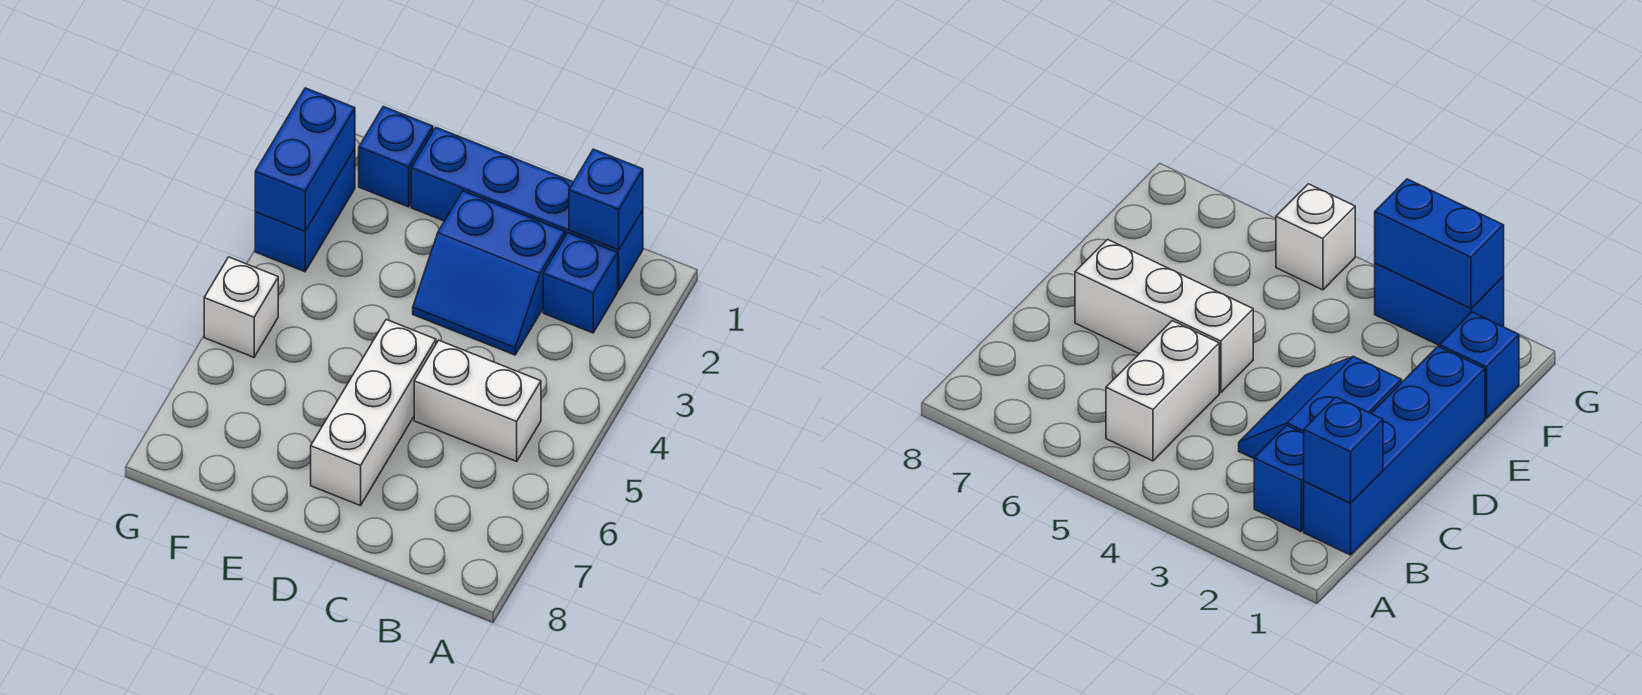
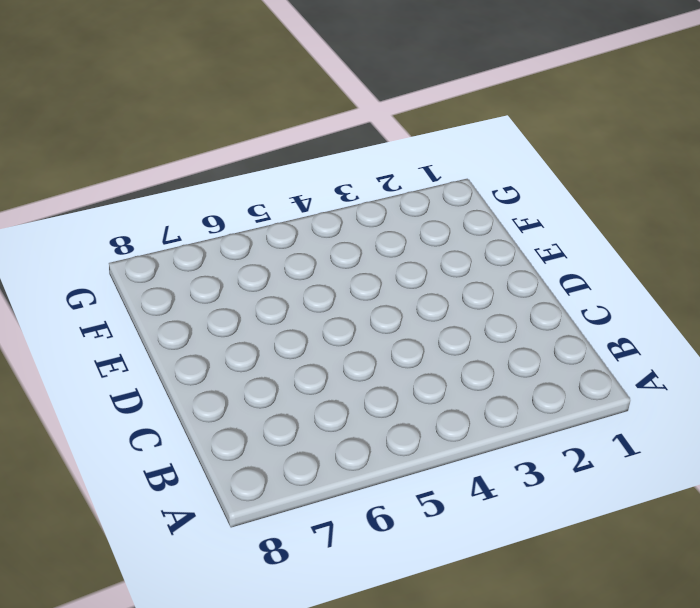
none -> blue 1x4 brick [411,128,643,290]
none -> blue 1x1 brick [543,233,618,333]

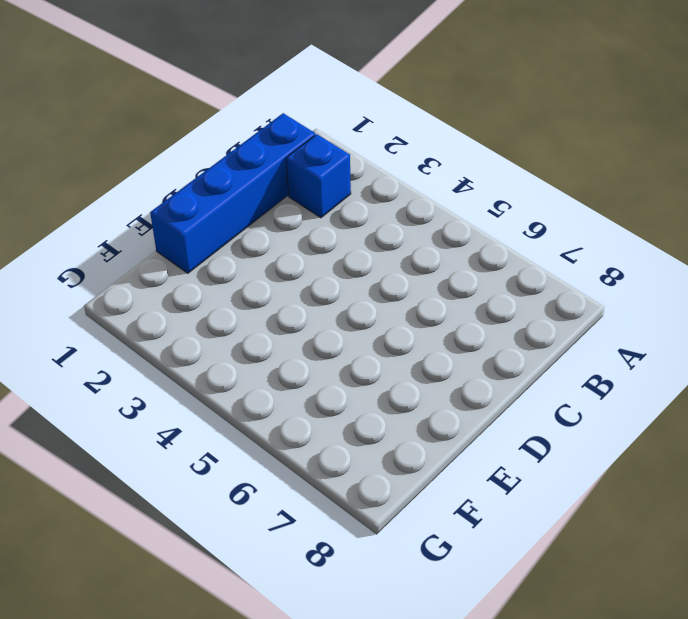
none -> white 1x2 brick [414,340,541,461]
none -> blue 2x2 slope [413,191,565,355]

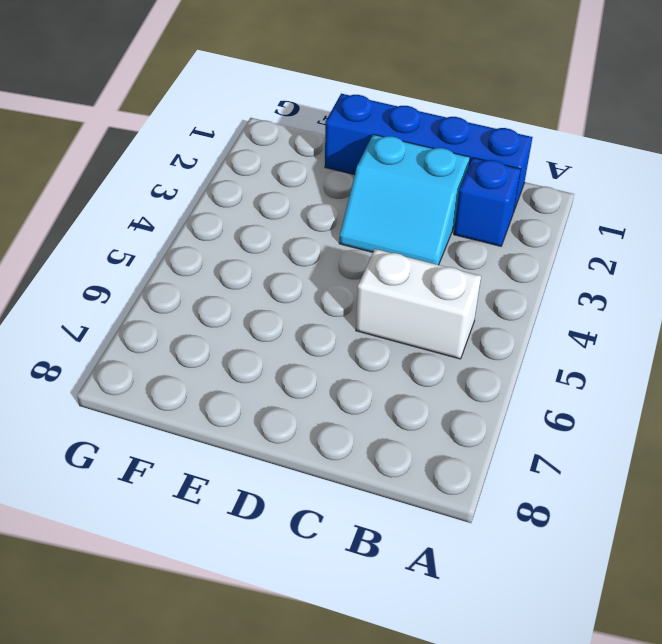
cyan 2x2 slope [339,134,470,265] -> blue 2x2 slope [413,191,565,355]
none -> white 1x3 brick [311,320,436,506]
none -> blue 1x1 brick [359,107,433,207]

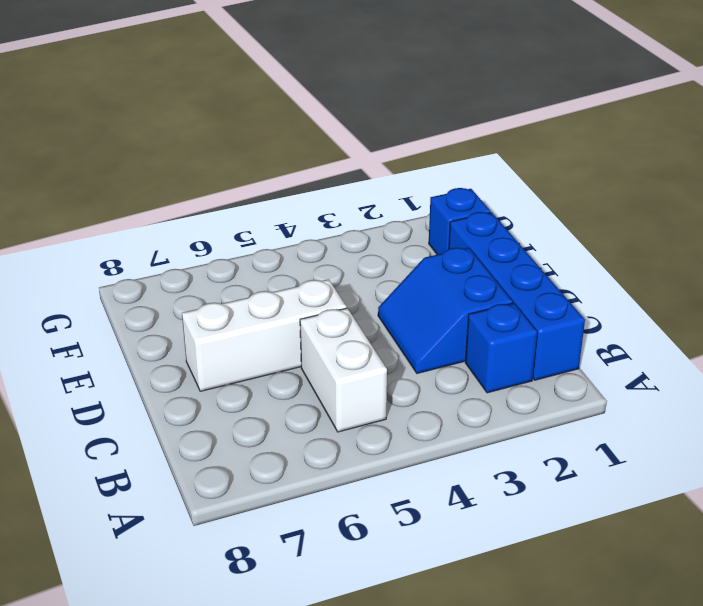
none -> blue 1x2 brick [255,149,355,272]
none -> white 1x1 brick [204,257,278,357]

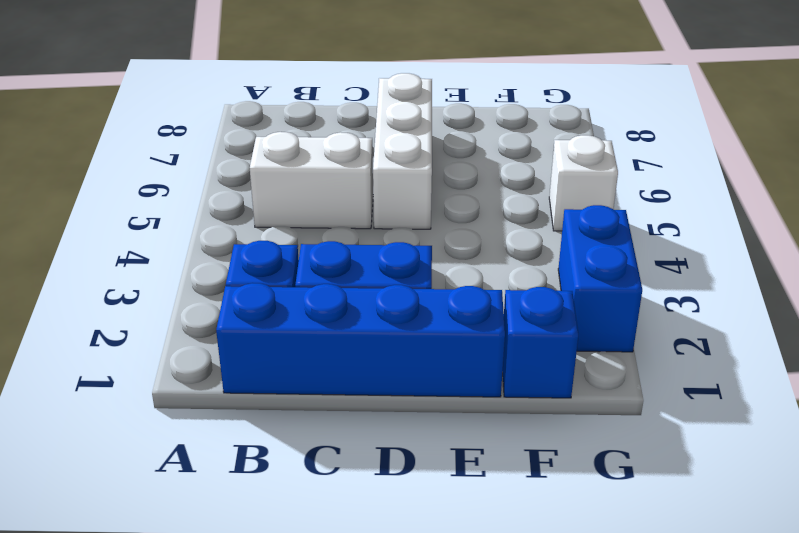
none -> blue 1x1 brick [569,149,643,250]
none -> blue 1x2 brick [255,88,355,231]

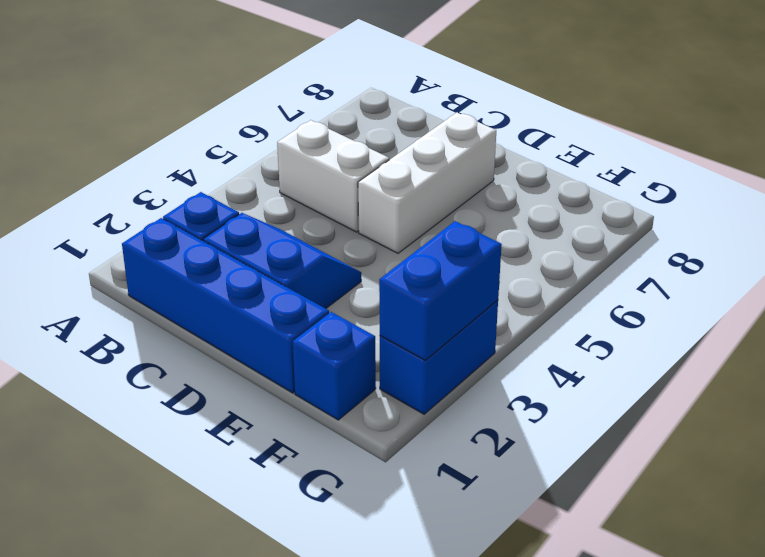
none -> white 1x1 brick [204,257,278,357]
none -> blue 1x1 brick [569,149,643,250]

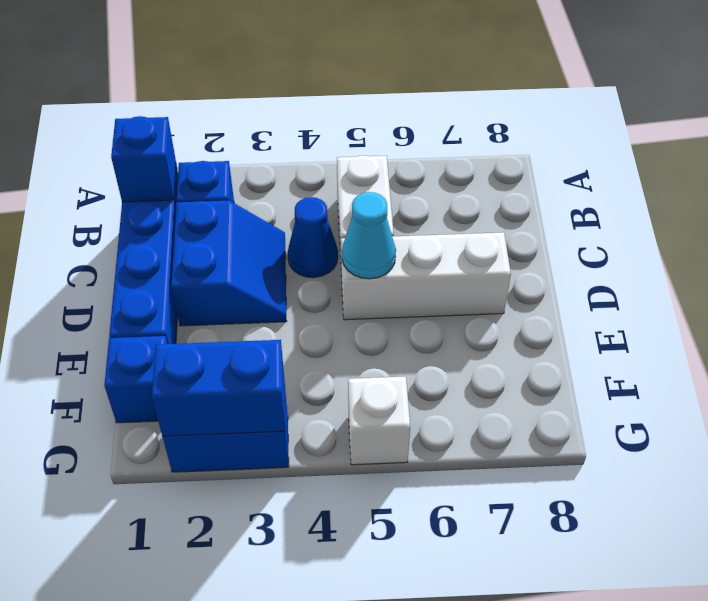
blue 1x1 cone [288,197,338,278] -> none
cyan 1x1 cone [342,192,396,279] -> none

